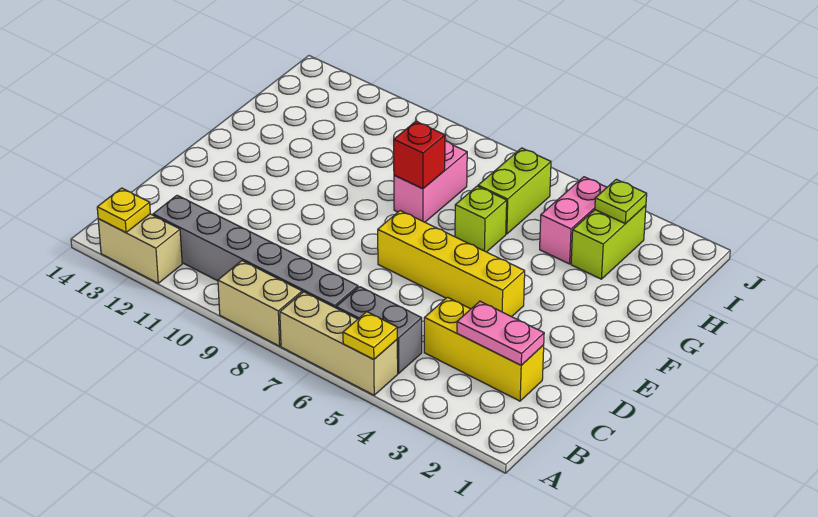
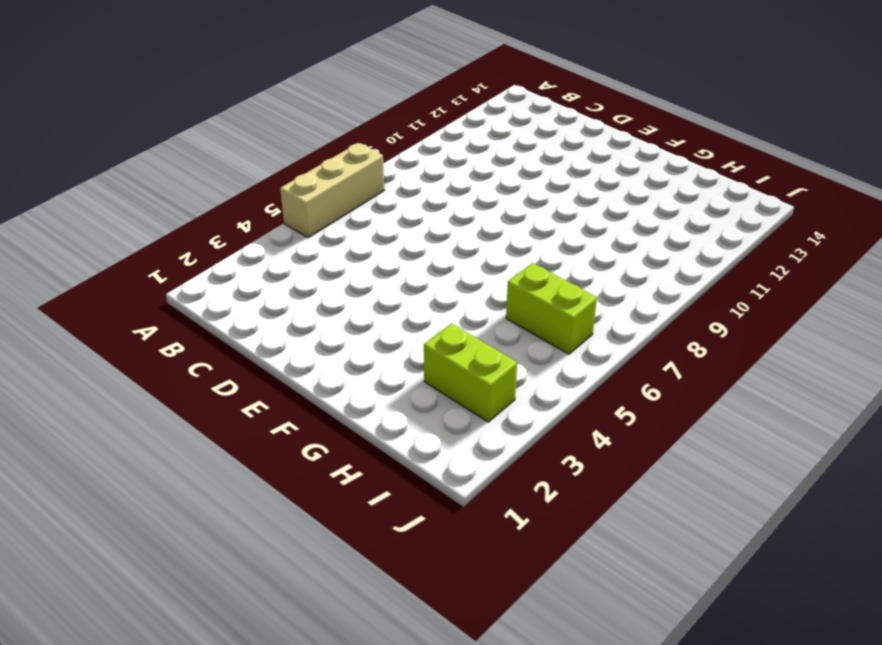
none -> tan 1x2 brick [218,261,302,346]
none -> tan 1x2 brick [98,214,182,283]
none -> grey 1x2 brick [336,287,422,373]

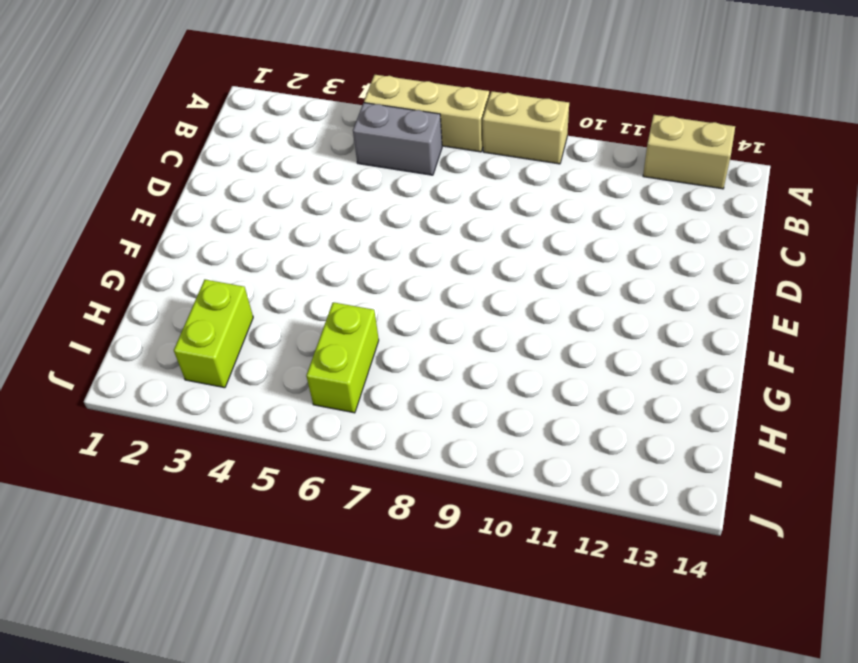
none -> grey 1x6 brick [153,195,358,308]
none -> yellow 1x3 brick [424,297,544,401]
none -> yellow 1x4 brick [378,211,525,317]

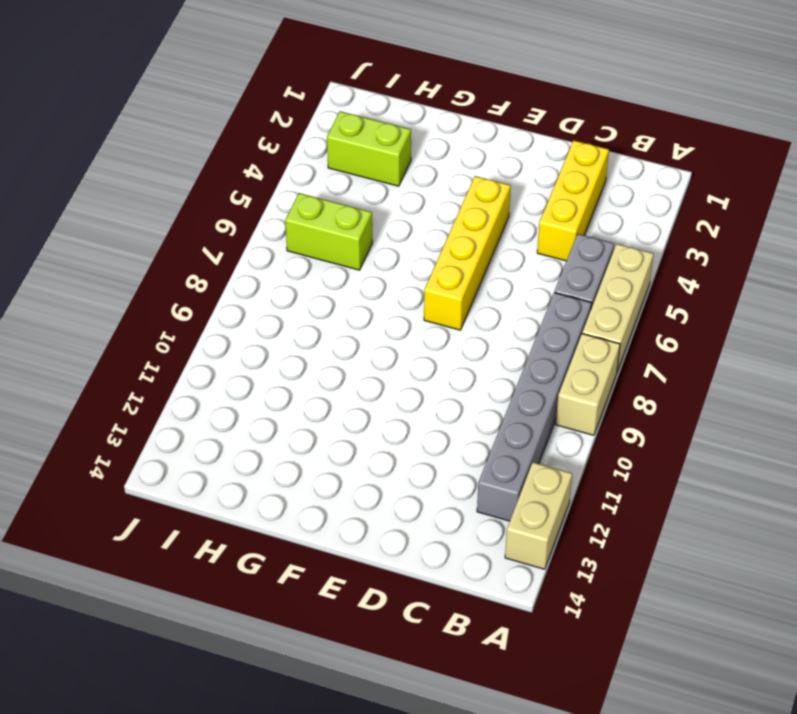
none -> lime 1x1 brick [455,186,507,252]
none -> pink 1x2 brick [394,141,467,222]
none -> pink 1x2 brick [540,177,607,264]

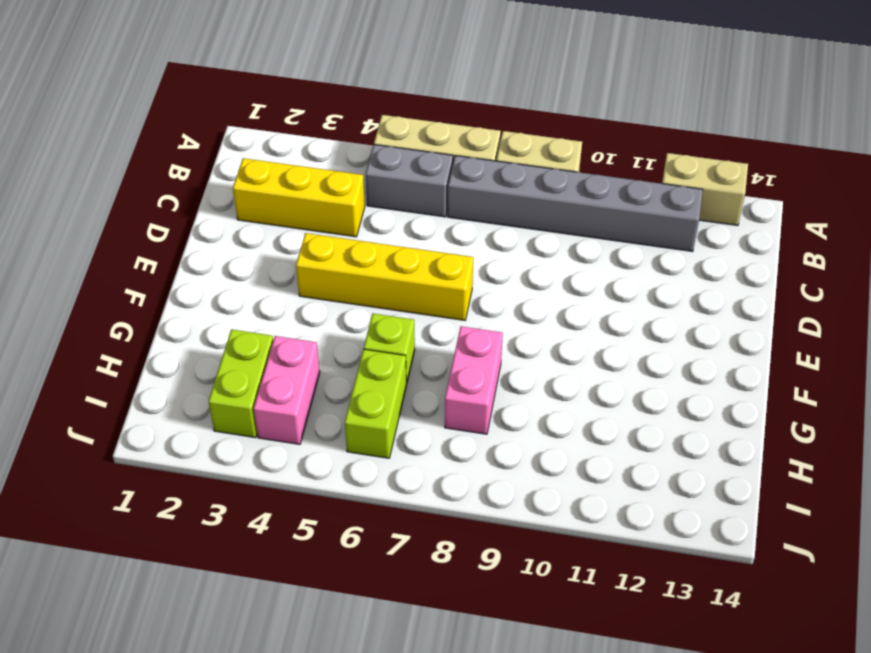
none -> yellow 1x1 plate [343,312,397,360]
none -> yellow 1x1 plate [97,188,150,233]
none -> pink 1x2 plate [457,301,544,365]

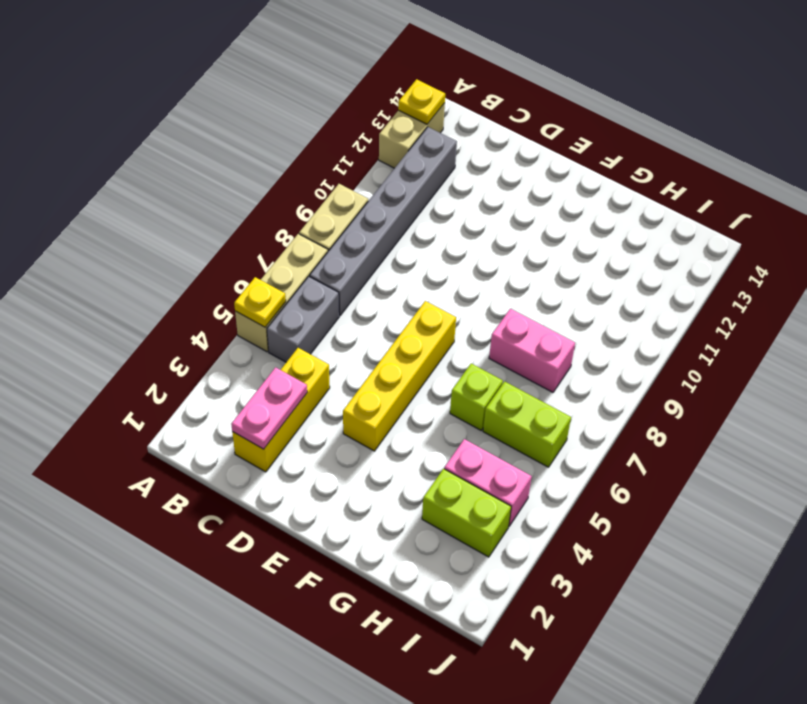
none -> red 1x1 brick [394,121,445,189]
none -> lime 1x1 plate [595,179,647,224]

